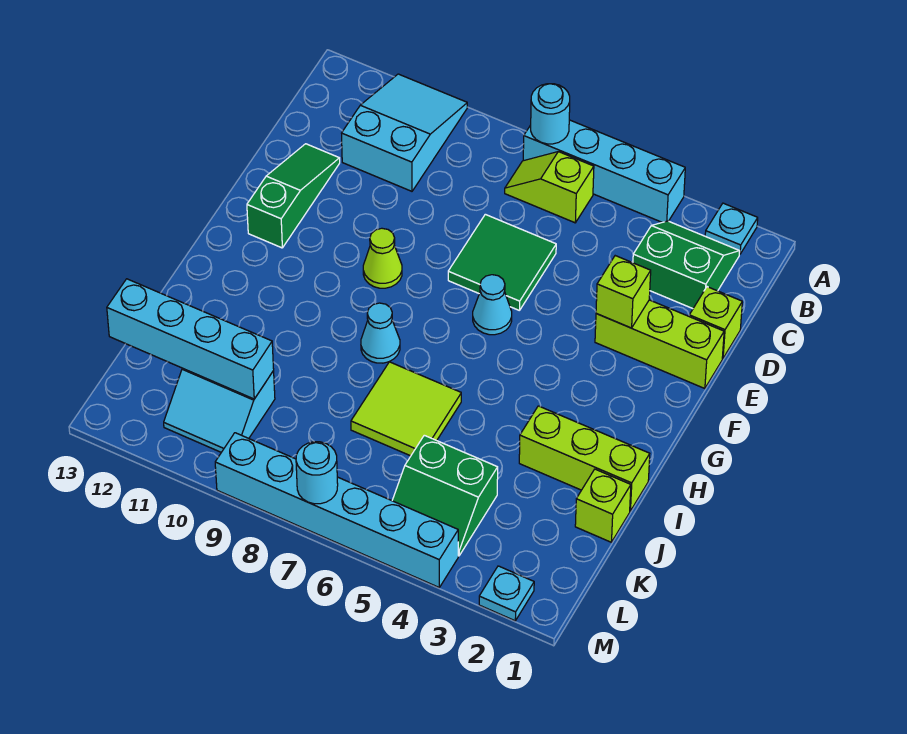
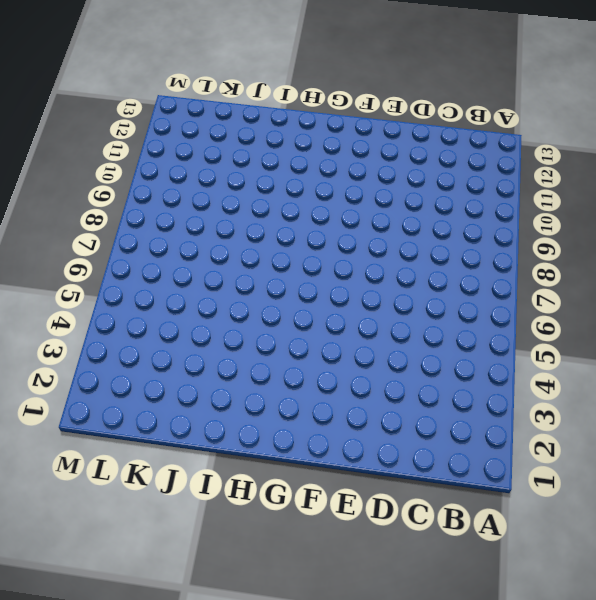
none -> cyan 1x1 plate [705,203,758,254]
none -> cyan 1x4 brick [523,120,685,222]
none -> cyan 2x3 slope [342,74,467,191]

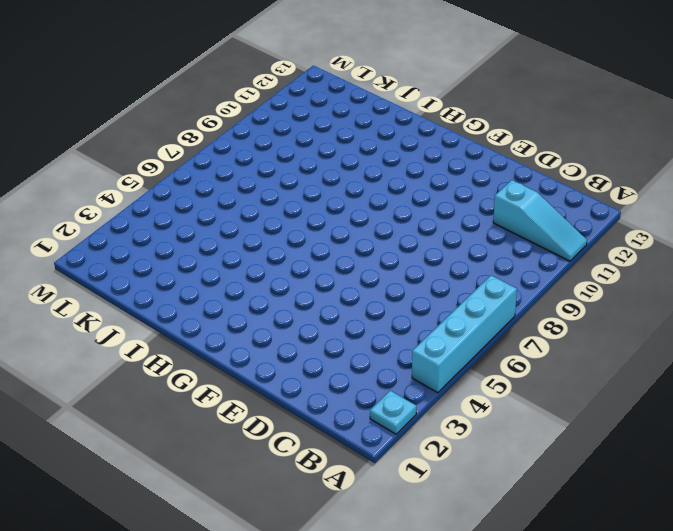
cyan 1x3 slope [493,180,587,261] -> cyan 2x3 slope [342,74,467,191]
none -> green 2x2 slope [633,221,740,309]
none -> lime 1x2 slope [505,152,594,223]
none -> lime 1x1 brick [689,287,742,358]

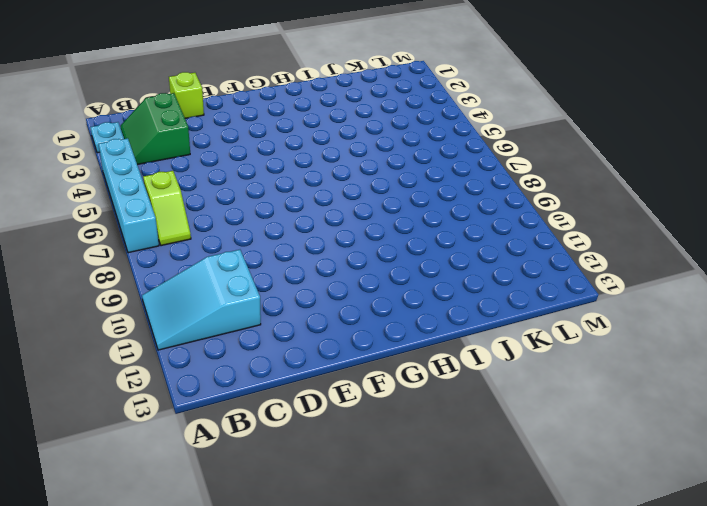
none -> green 2x2 tile [448,214,556,311]
none -> green 1x3 slope [247,144,340,248]
none -> lime 1x3 brick [595,300,724,389]

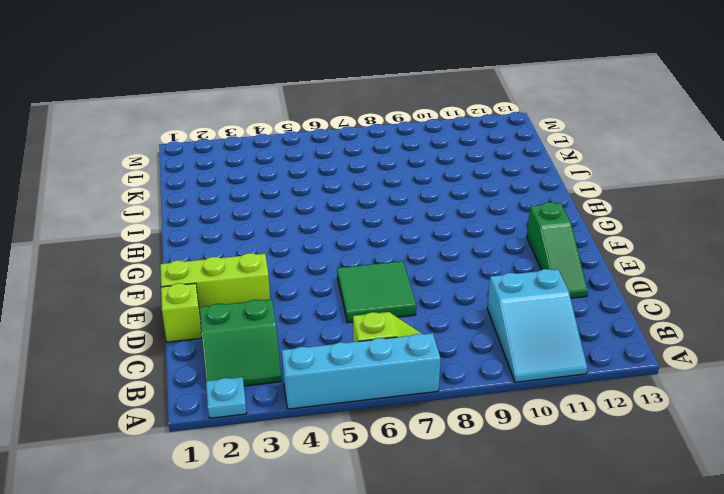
none -> cyan 1x1 cone [473,275,512,335]
none -> lime 1x1 cone [363,228,402,288]
none -> cyan 1x1 cone [361,303,400,363]

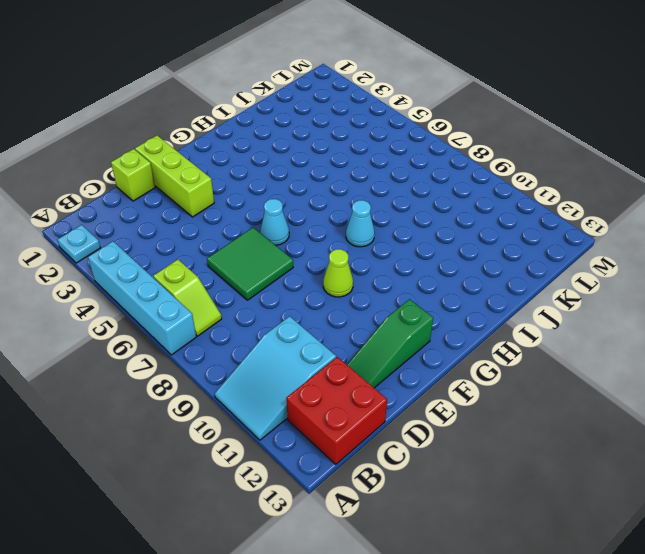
red 2x2 brick [286,357,387,464] -> none
none -> green 2x2 slope [633,221,740,309]
none -> lime 1x3 brick [519,406,650,511]
none -> lime 2x2 tile [351,362,461,456]

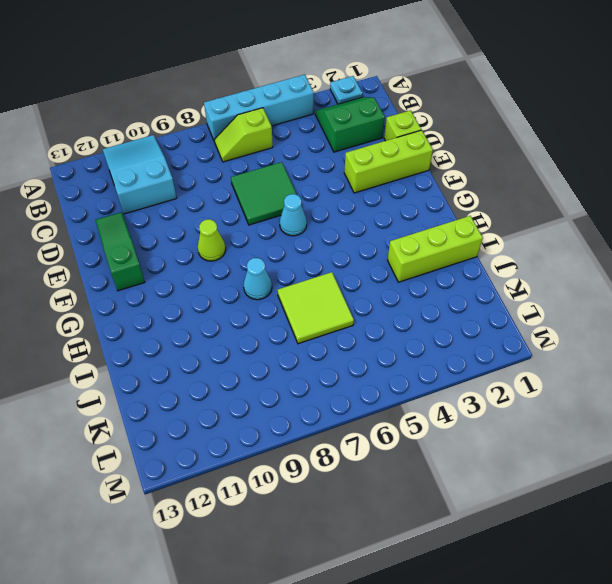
none -> lime 1x1 brick [575,469,631,542]
none -> green 2x2 slope [392,435,498,556]
none -> cyan 2x2 slope [164,368,275,452]

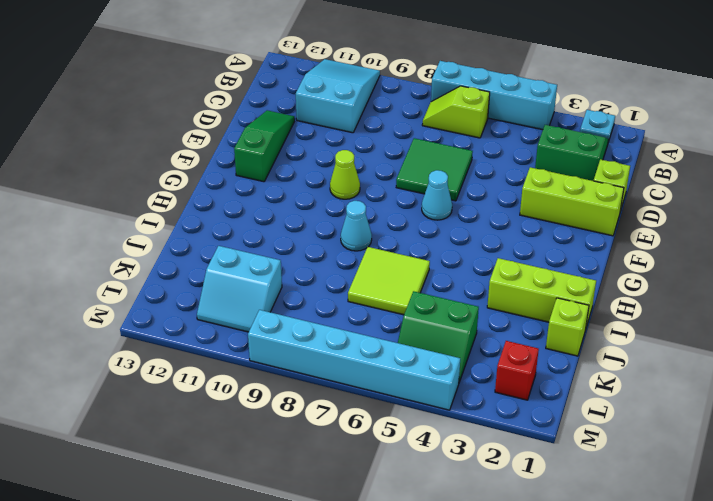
red 1x1 brick [495,341,539,400] -> none
none -> cyan 1x1 plate [479,566,534,621]
none -> cyan 1x1 round brick [531,84,570,144]
none -> lime 1x1 brick [596,256,651,328]

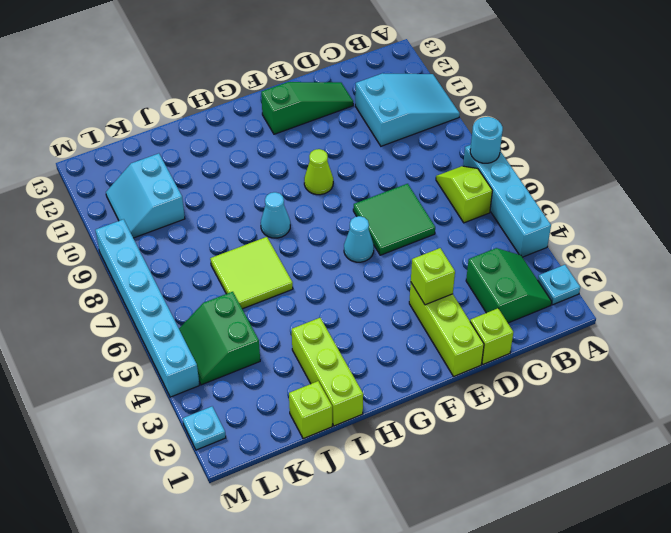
none -> cyan 1x4 brick [107,279,274,399]
none -> cyan 1x1 round brick [296,442,338,504]

